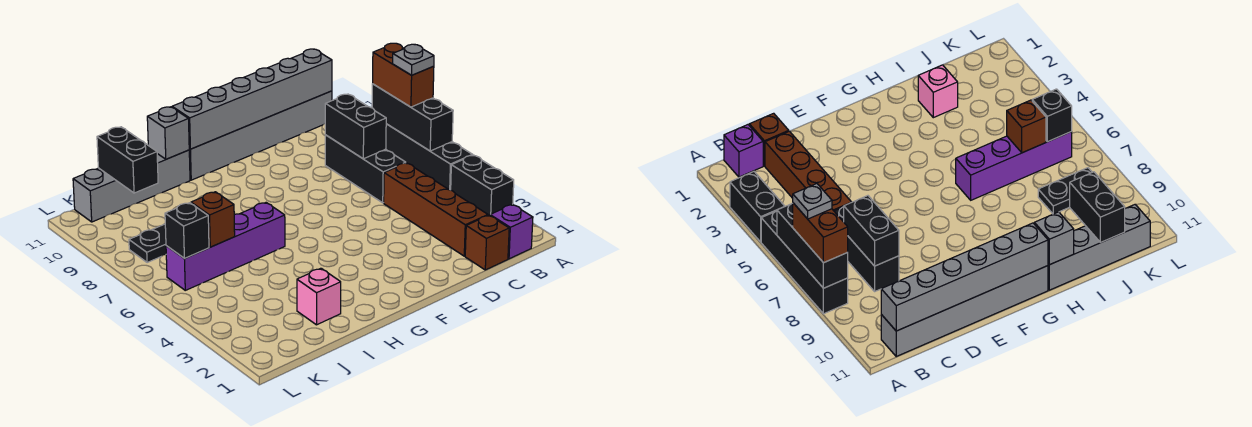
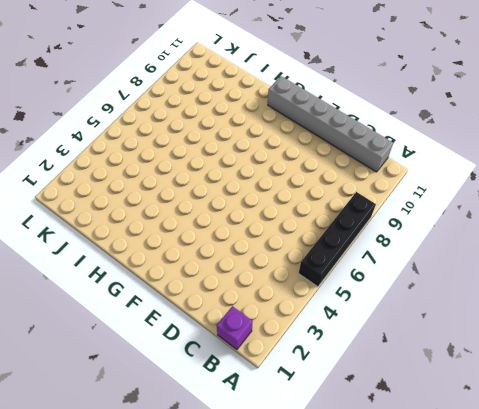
none -> black 1x2 brick [451,155,514,215]
none -> brown 1x1 brick [465,215,509,270]
none -> brown 1x4 brick [384,163,488,256]

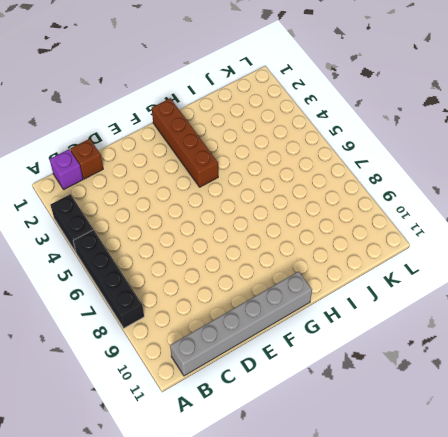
brown 1x4 brick [152,98,218,187] -> brown 1x4 brick moved to [384,163,488,256]
none -> black 1x3 brick [325,135,406,203]
none -> purple 1x4 brick [166,203,285,290]
none -> grey 1x4 brick [73,150,190,222]

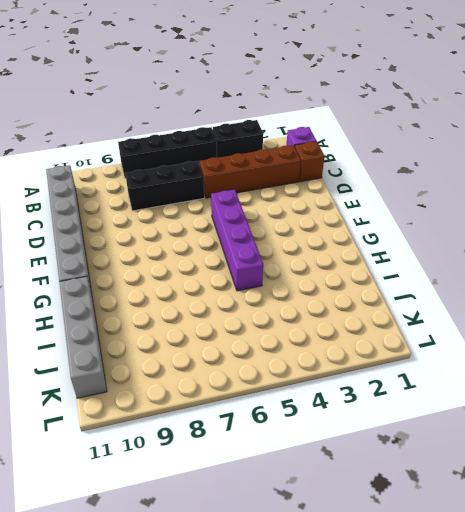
purple 1x4 brick [211,190,263,291] -> purple 1x4 brick moved to [166,203,285,290]
none -> pink 1x1 brick [297,268,341,325]
none -> black 1x2 plate [129,224,166,263]
none -> black 1x3 brick [372,84,453,151]

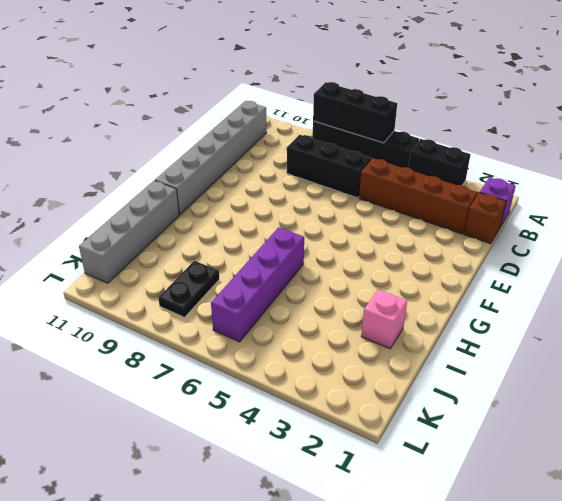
none -> grey 1x6 brick [172,49,332,149]
none -> black 1x2 brick [325,94,386,159]
none -> grey 1x1 brick [147,107,189,159]

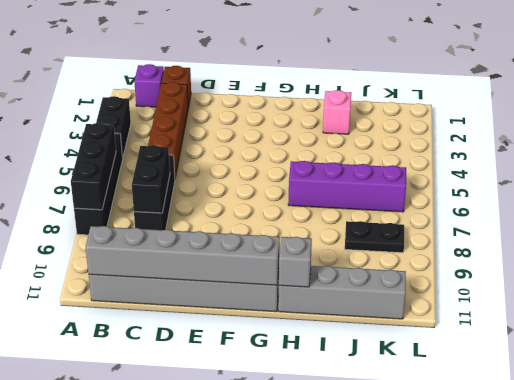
none -> brown 1x1 brick [191,192,235,247]
none -> black 1x2 brick [97,127,158,193]
none -> black 1x1 brick [165,203,209,259]

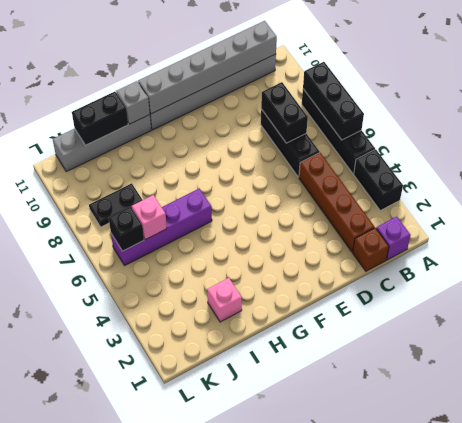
black 1x2 brick [72,92,128,145] -> black 1x2 brick turned to [97,127,158,193]
pink 1x1 brick [132,195,167,240] -> brown 1x1 brick [191,192,235,247]
none -> brown 1x2 brick [373,43,434,107]
none -> grey 1x1 plate [393,44,434,75]

